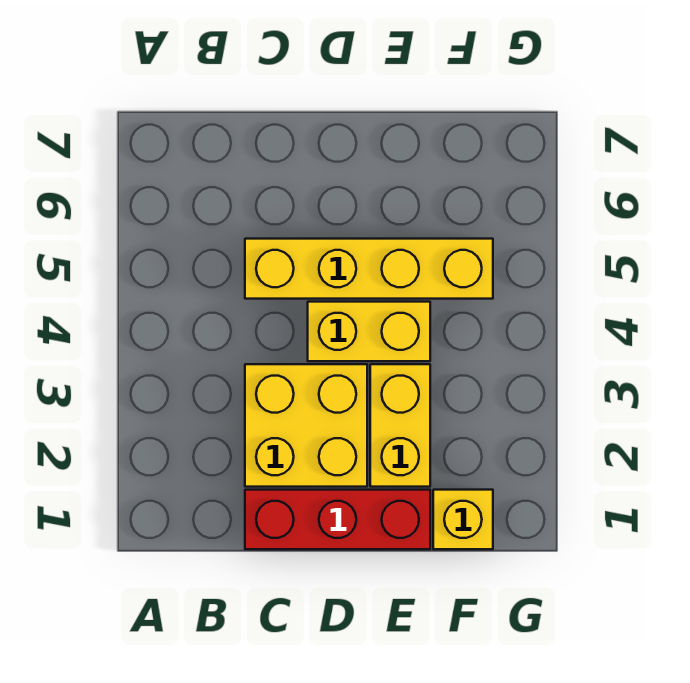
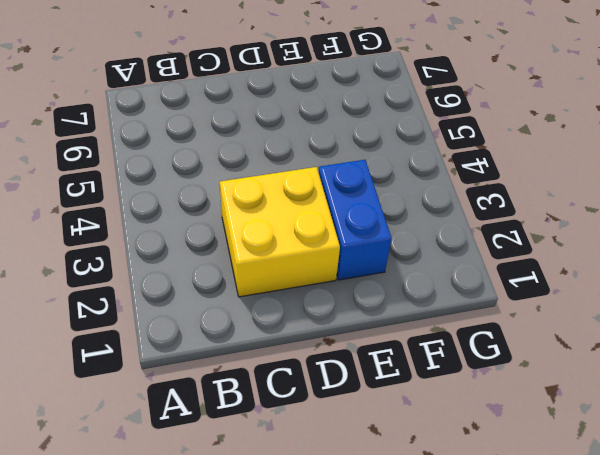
blue 1x2 brick [319,160,392,280] -> yellow 1x2 brick [370,364,430,487]
none -> red 1x3 brick [245,490,430,549]
none -> yellow 1x4 brick [245,239,493,299]

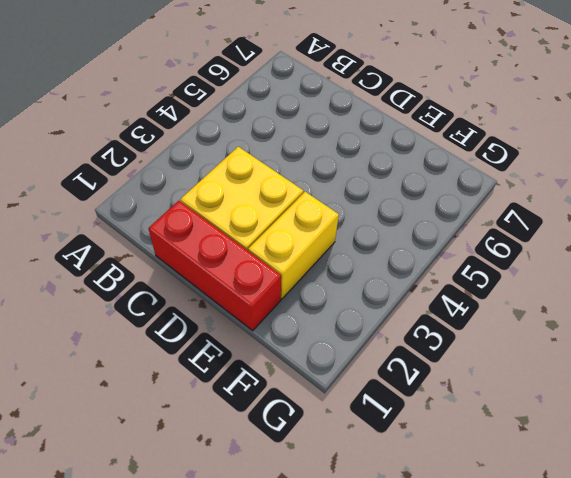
none -> yellow 1x4 brick [245,239,493,299]
none -> yellow 1x2 brick [308,302,430,361]

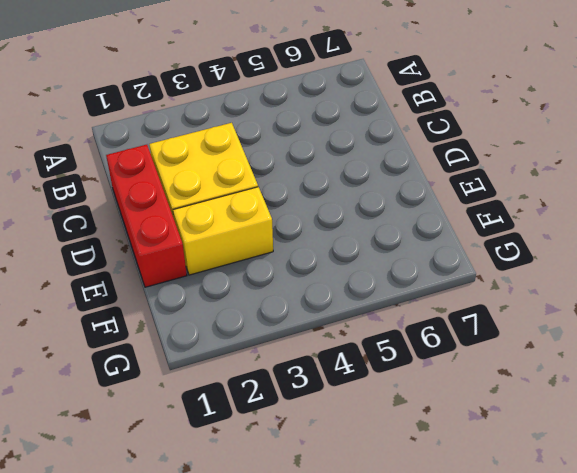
none -> yellow 1x4 brick [245,239,493,299]
none -> yellow 1x2 brick [308,302,430,361]

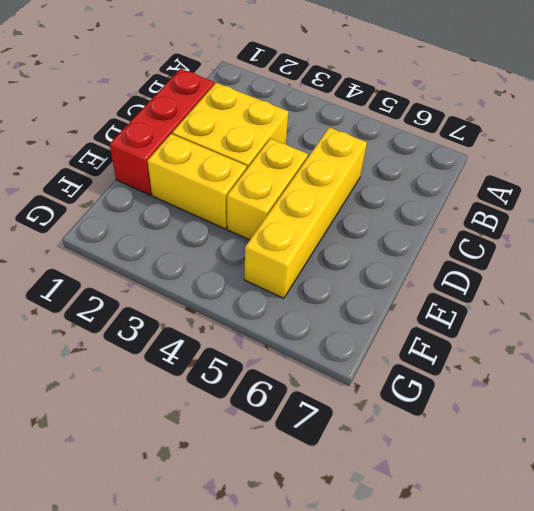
none -> yellow 1x1 brick [433,490,493,549]

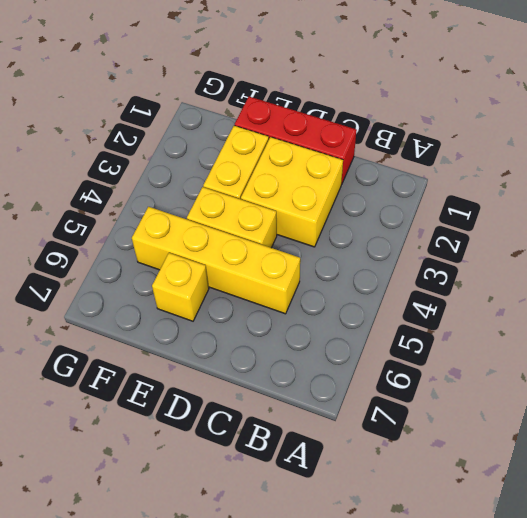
yellow 1x1 brick [152,253,209,321] -> yellow 1x1 brick moved to [433,490,493,549]

